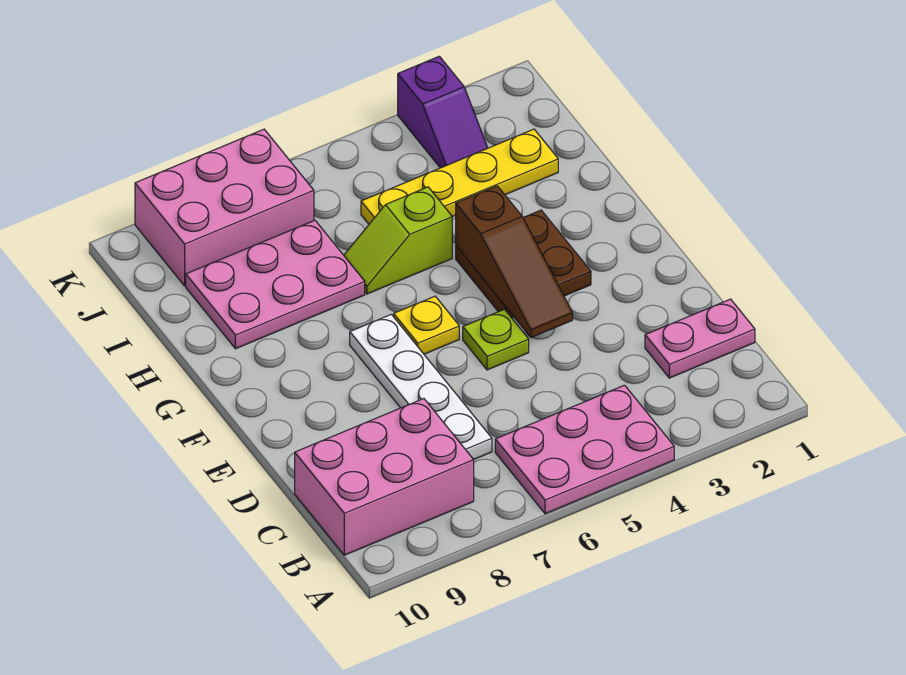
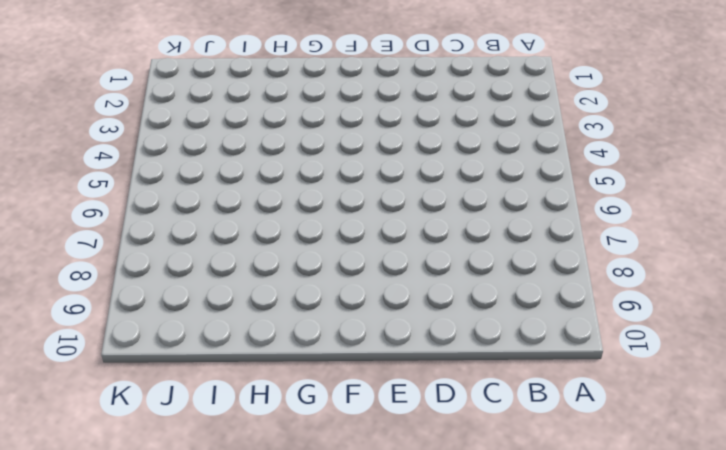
none -> pink 2x3 plate [495,385,674,514]
none -> pink 2x3 brick [295,399,474,555]
none -> pink 1x2 plate [645,299,755,378]

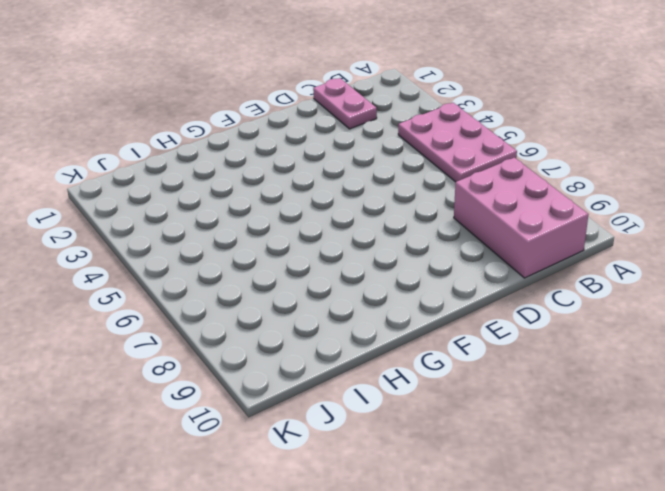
none -> white 1x4 plate [350,314,492,459]
none -> lime 1x1 plate [463,309,529,370]
none -> brown 2x2 plate [456,210,591,318]

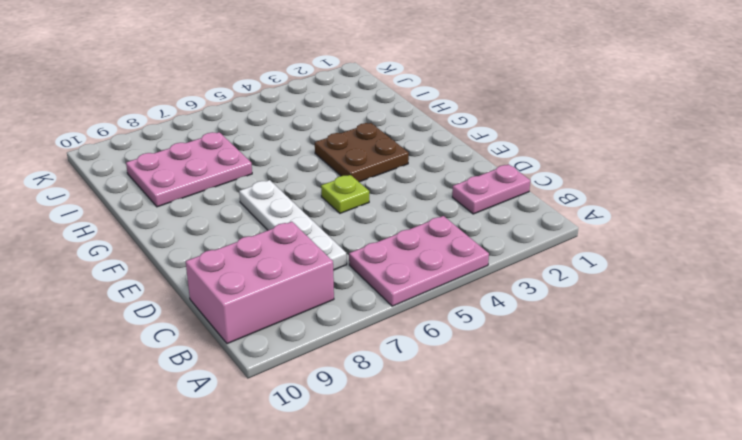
none -> yellow 1x1 plate [394,296,459,354]
none -> lime 1x2 slope [344,187,452,294]
none -> yellow 1x4 plate [361,129,558,224]

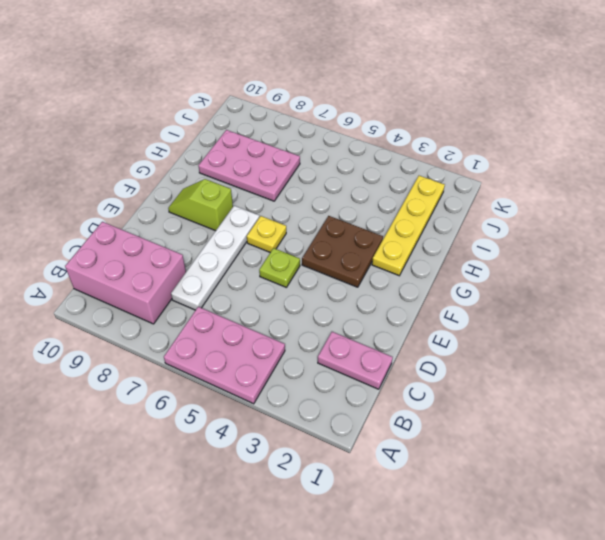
lime 1x2 slope [168,179,233,231] -> lime 1x2 slope moved to [344,187,452,294]
yellow 1x4 plate [372,176,445,276] -> yellow 1x4 plate turned to [361,129,558,224]
none -> purple 1x2 slope [398,56,488,168]
none -> pink 2x3 brick [135,129,314,286]
none -> brown 1x3 slope [456,186,573,338]

